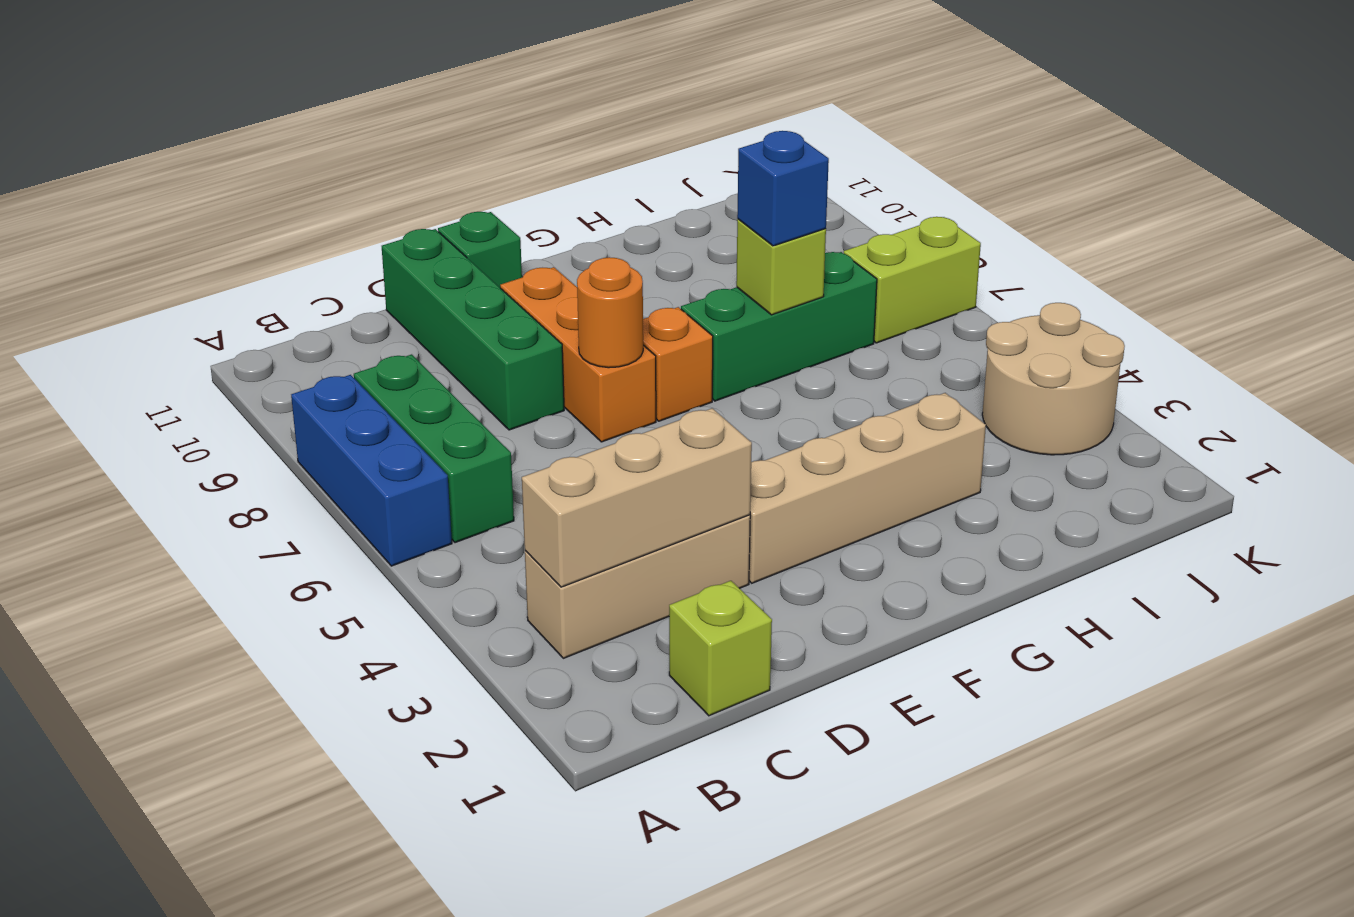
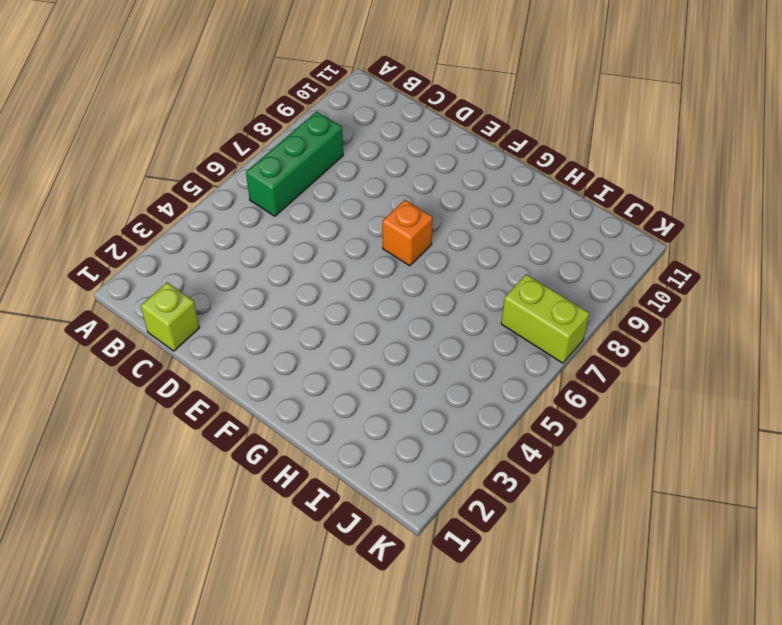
none -> blue 1x3 brick [291,375,452,566]
none -> tan 1x3 brick [525,515,750,658]
none -> green 1x4 brick [382,229,564,430]

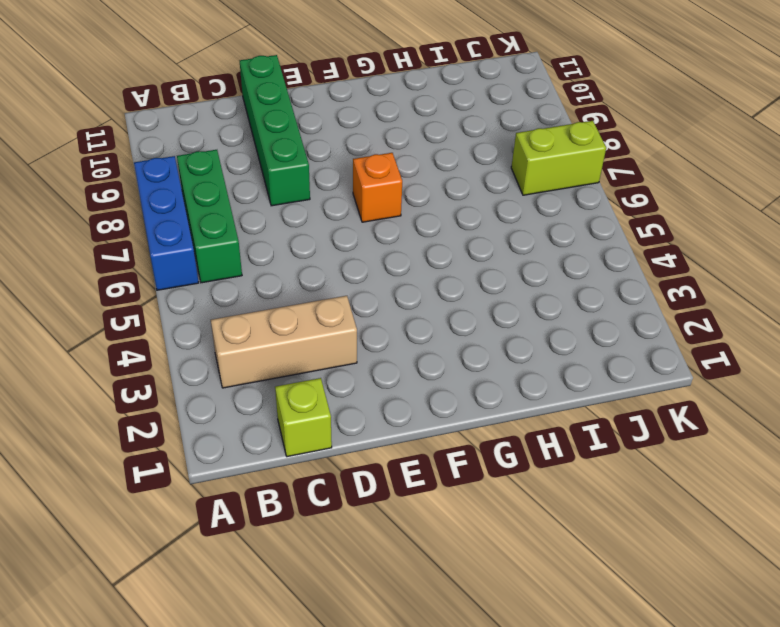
none -> tan 1x4 brick [749,393,986,583]
none -> orange 1x3 brick [500,267,656,442]
none -> green 1x1 brick [438,212,522,287]

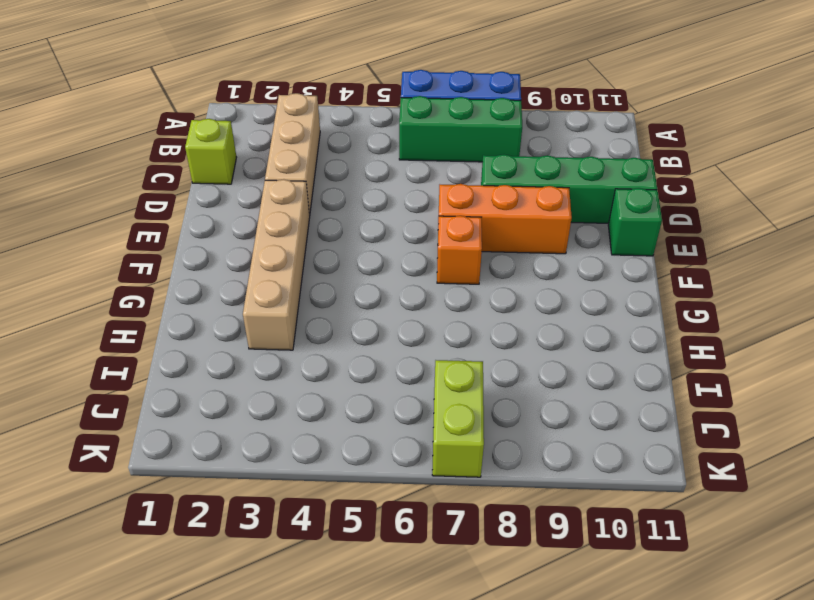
none -> green 1x3 brick [681,252,877,401]
none -> tan 2x2 round brick [982,303,1125,455]
none -> tan 1x3 brick [522,408,752,587]

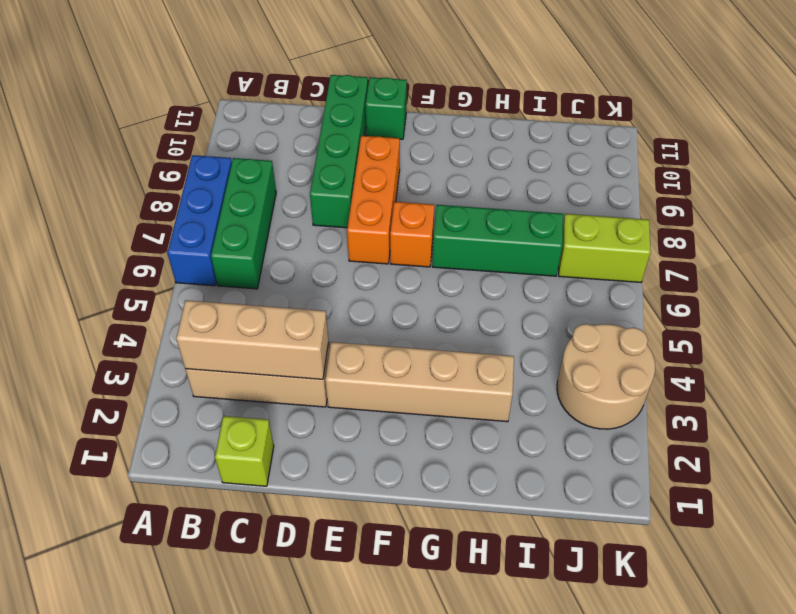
none -> orange 1x1 round brick [577,257,643,368]
none -> lime 1x1 brick [736,219,826,315]
none -> blue 1x1 brick [737,131,829,246]

